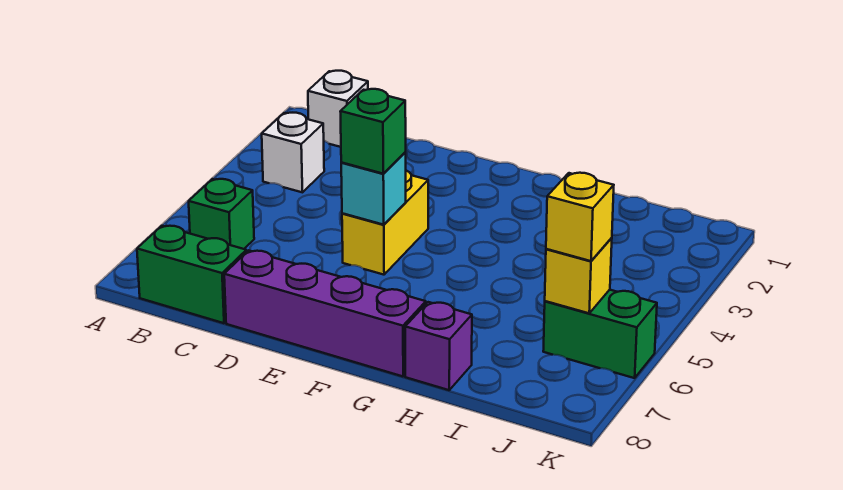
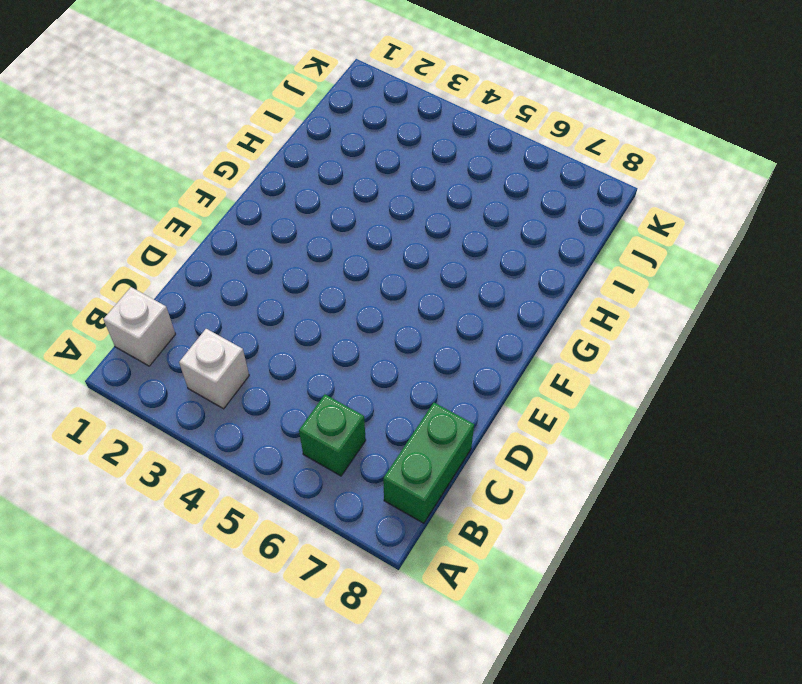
none -> purple 1x4 brick [224,250,426,376]
none -> yellow 1x2 brick [342,171,428,275]
none -> purple 1x1 brick [405,302,472,390]

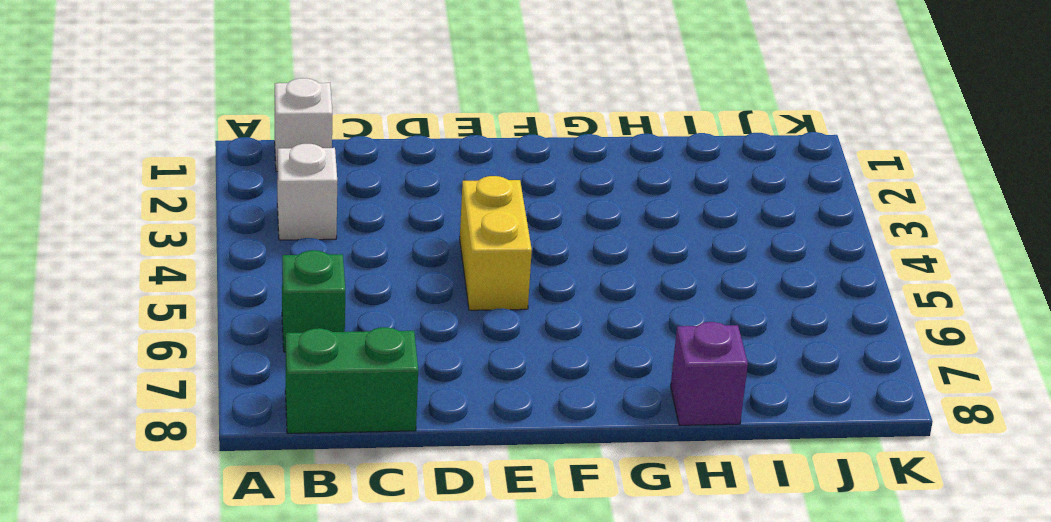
none -> purple 1x4 brick [224,250,426,376]
none -> green 1x2 brick [543,290,657,378]
none -> cyan 1x1 brick [341,153,406,225]

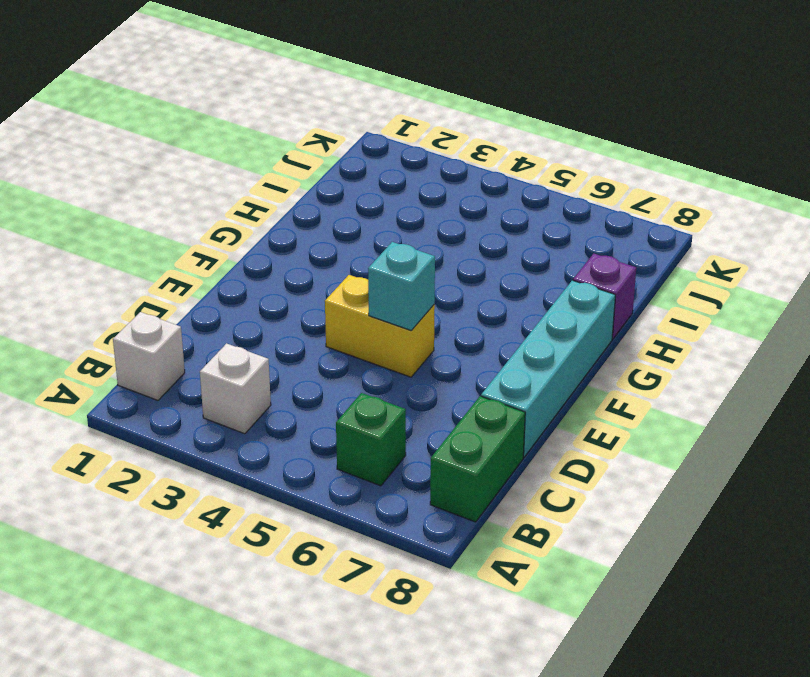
cyan 1x4 brick [481,280,615,457] -> purple 1x4 brick [224,250,426,376]
none -> green 1x2 brick [543,290,657,378]
none -> yellow 1x1 brick [545,238,612,313]
none -> green 1x1 brick [340,89,406,174]

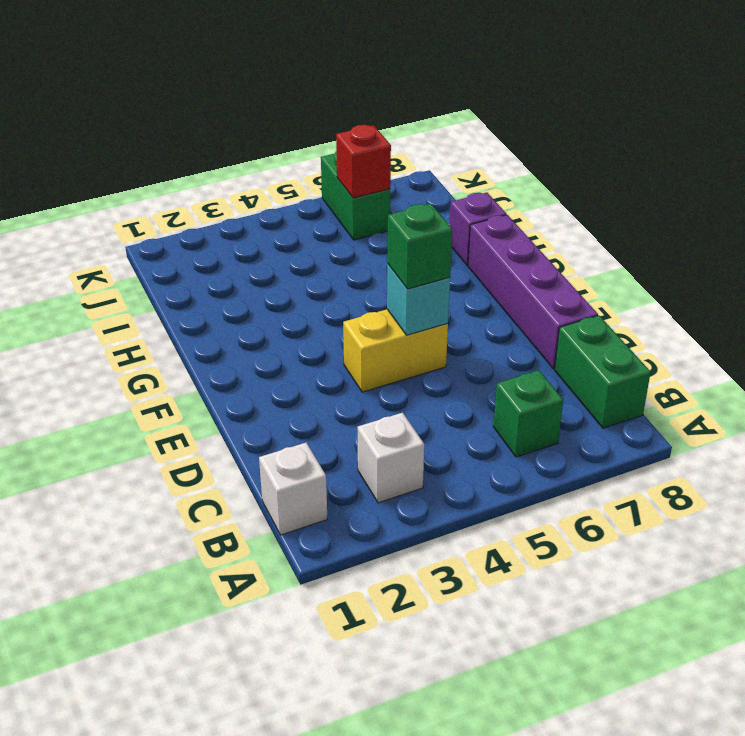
red 1x1 brick [336,125,391,198] -> yellow 1x1 brick [545,238,612,313]
none -> yellow 1x1 brick [546,173,614,261]

